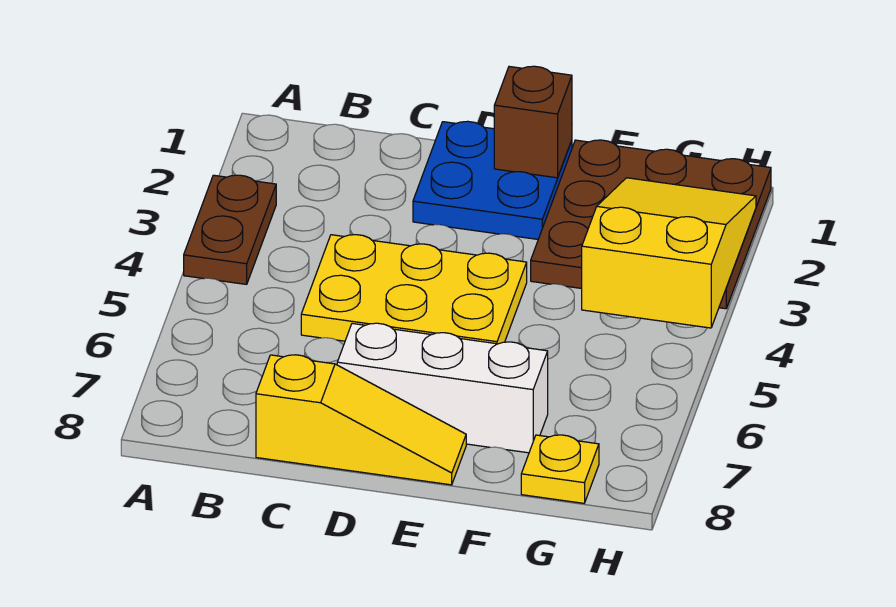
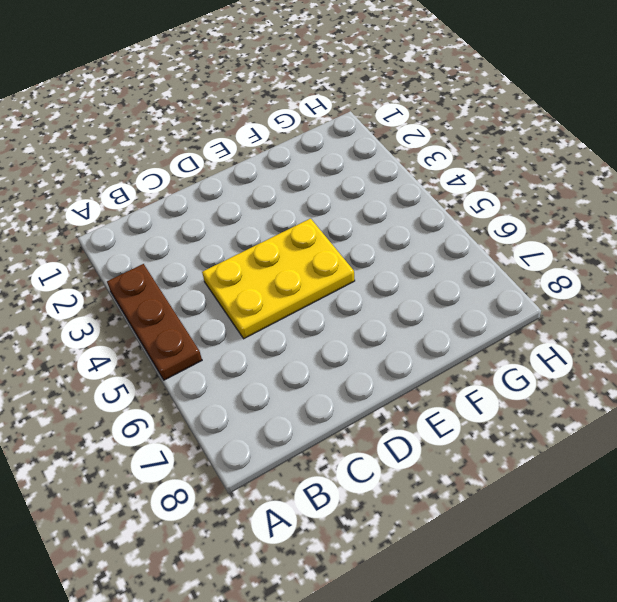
brown 1x3 plate [107,264,202,380] -> brown 1x2 plate [184,175,276,284]
none -> yellow 1x3 slope [256,355,466,485]
none -> blue 2x2 plate [413,121,572,239]

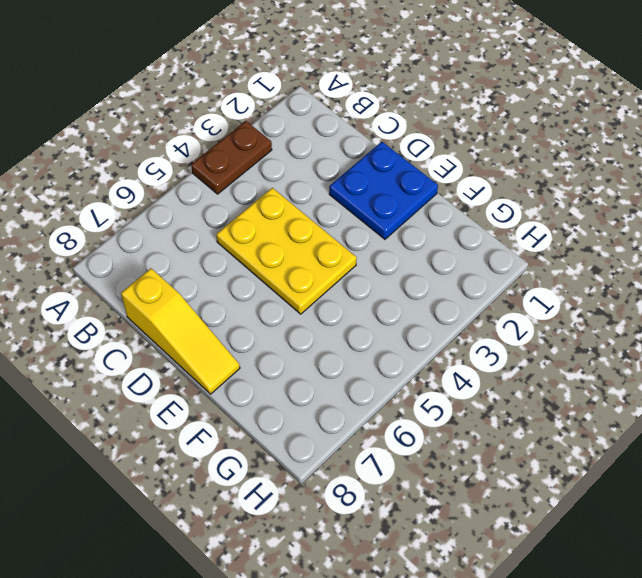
none -> white 1x3 brick [337,323,548,453]
none -> brown 3x3 plate [531,140,771,309]

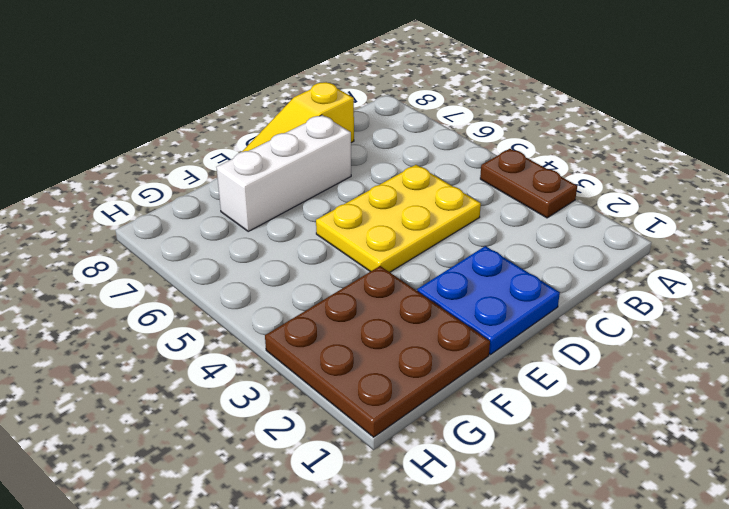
none -> yellow 1x1 plate [521,435,599,503]
none -> brown 1x1 brick [494,66,572,178]

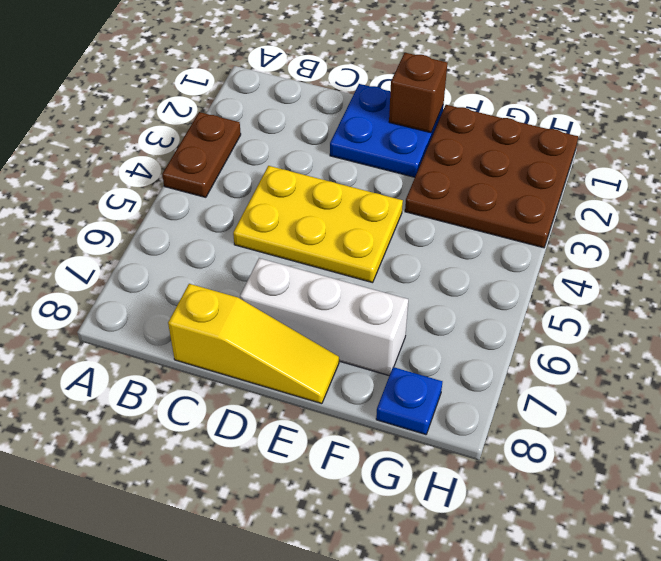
blue 1x1 plate [376,367,443,435] -> yellow 1x1 plate [521,435,599,503]
none -> yellow 2x3 slope [582,178,756,328]

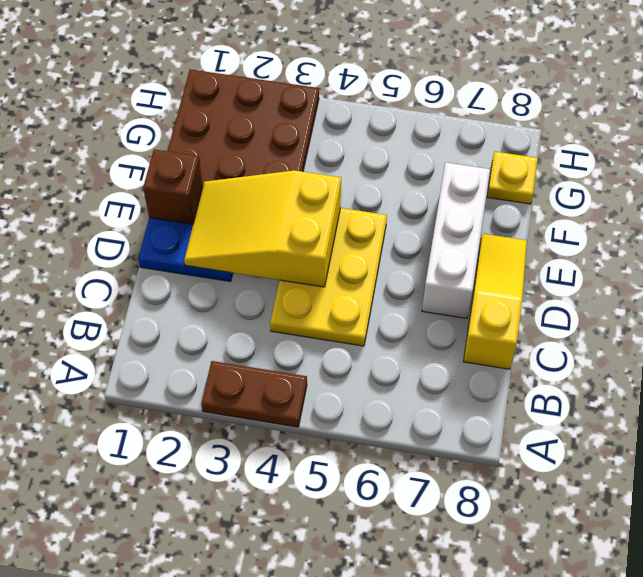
yellow 2x3 slope [184,170,341,287] -> yellow 2x3 slope moved to [582,178,756,328]

